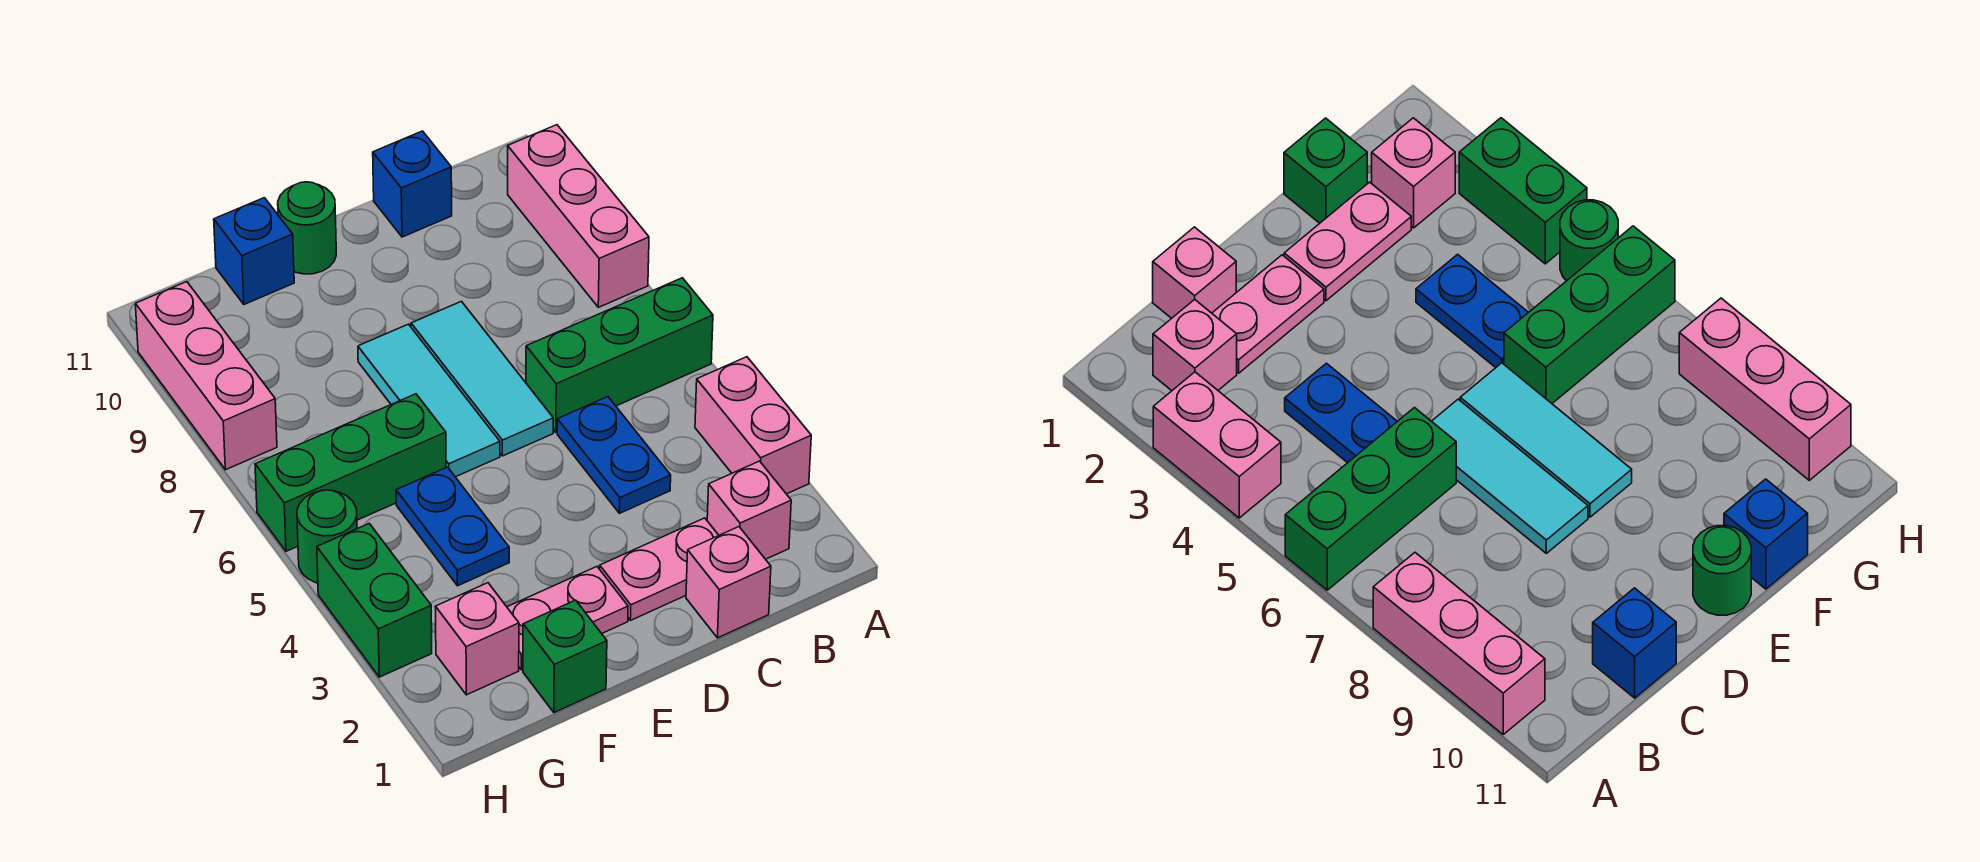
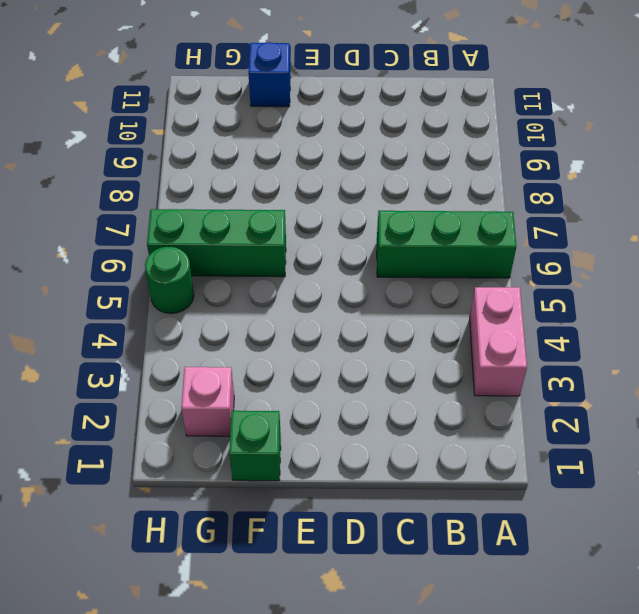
none -> pink 1x3 brick [508,125,649,307]
none -> pink 1x1 brick [707,461,791,559]
none -> pink 1x1 brick [686,527,771,638]

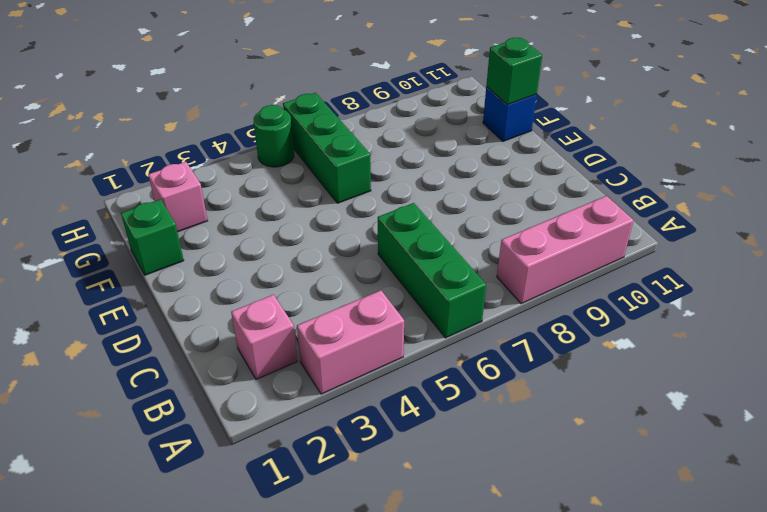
green 1x1 brick [486,38,542,105] -> none
none -> pink 1x1 brick [686,527,771,638]
none -> pink 1x2 plate [600,518,719,620]
none -> blue 1x2 plate [557,397,671,513]

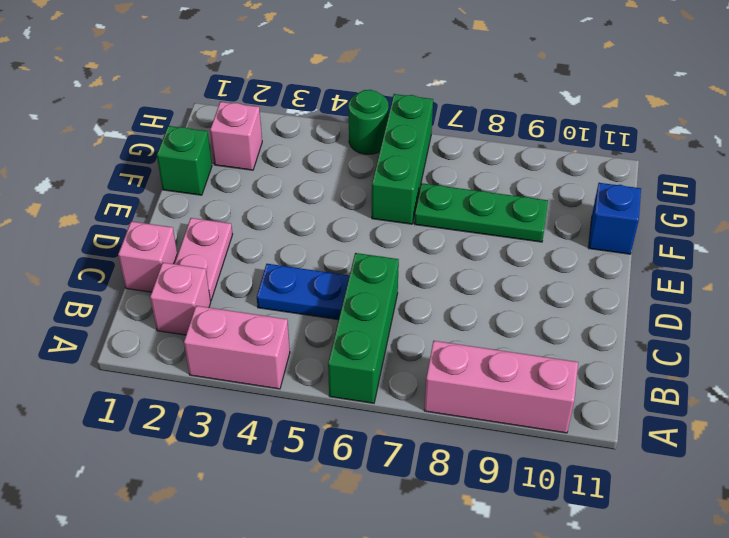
green 1x3 plate [414,183,548,242] -> none
none -> blue 1x1 brick [373,131,452,237]
none -> cyan 1x3 tile [411,301,553,456]
none -> pink 1x2 plate [507,567,628,670]

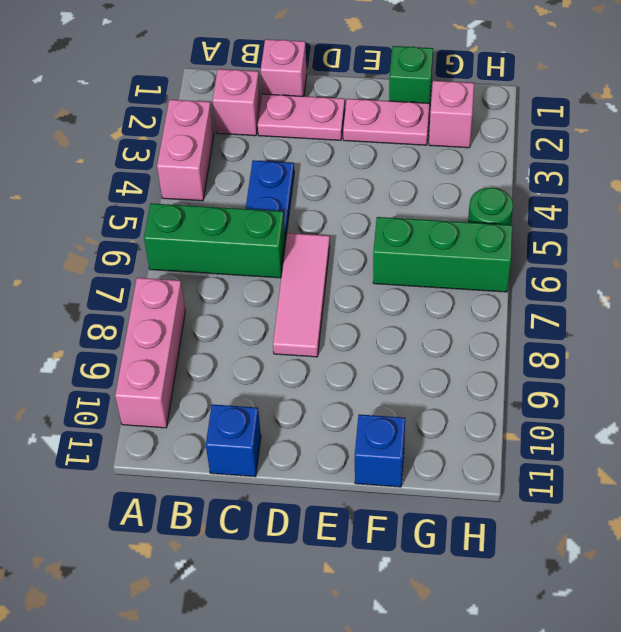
pink 1x3 tile [273,233,330,357] -> cyan 1x3 tile [411,301,553,456]
none -> cyan 1x3 tile [358,324,500,477]
none -> green 1x1 round brick [278,182,336,274]
none -> blue 1x2 plate [396,467,509,586]

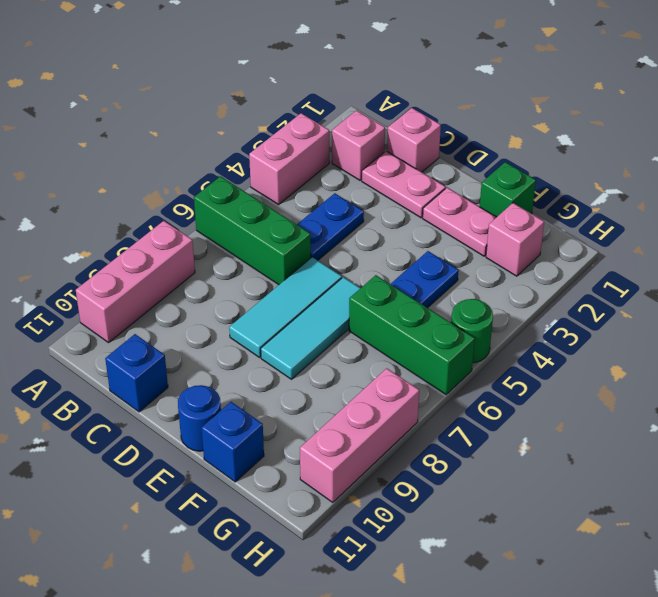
blue 1x1 round brick [178,385,221,451] -> green 1x1 round brick [278,182,336,274]
none -> green 1x2 brick [317,524,432,677]

